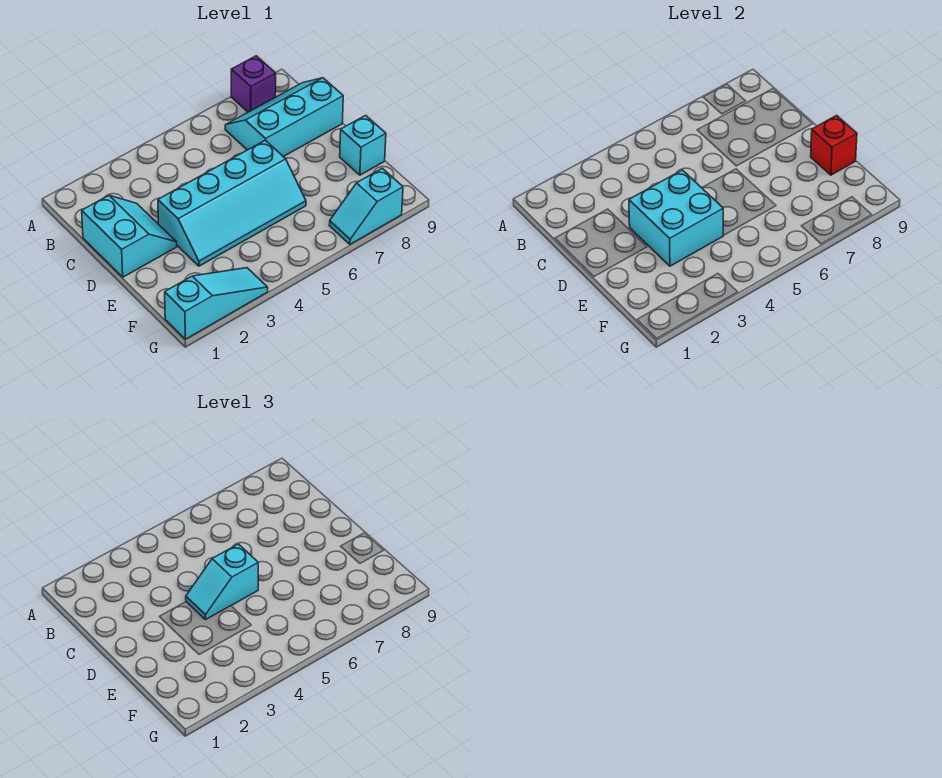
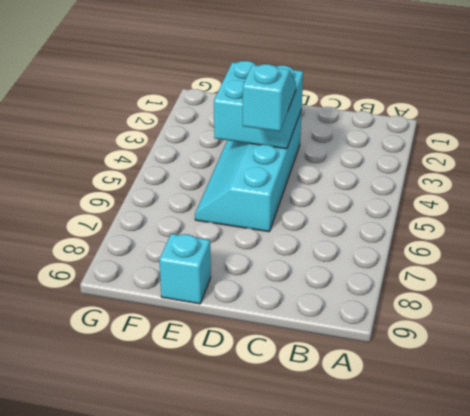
none -> purple 1x1 brick [231,56,276,112]
none -> cyan 2x3 slope [225,78,343,157]

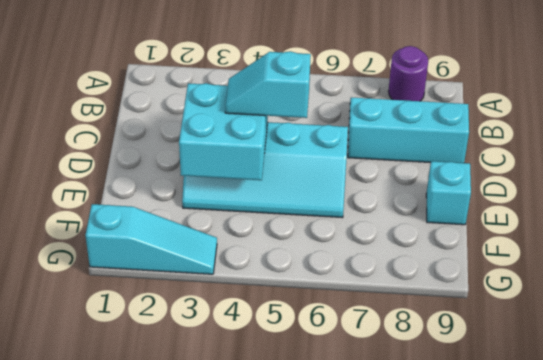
purple 1x1 round brick [388,46,428,101] -> purple 1x1 brick [231,56,276,112]
none -> cyan 2x2 slope [82,196,177,277]
none -> cyan 1x2 slope [329,168,403,244]

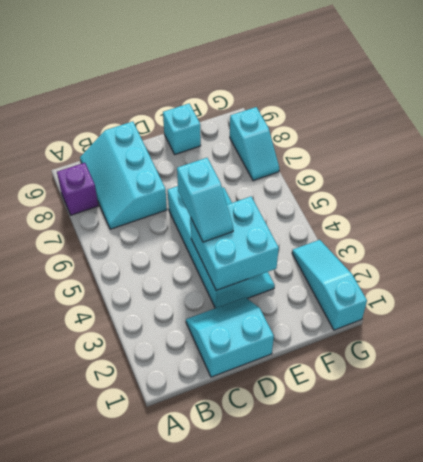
none -> red 1x1 brick [811,116,857,175]

